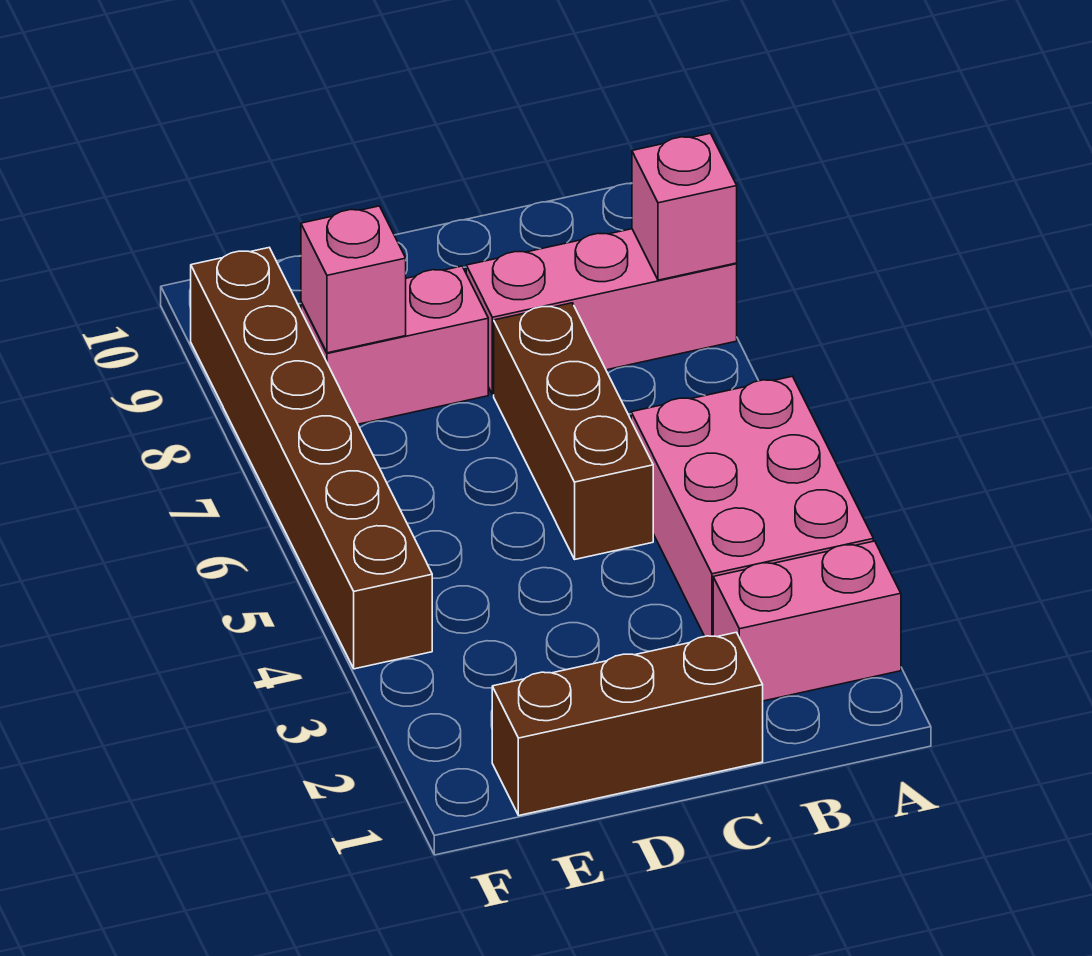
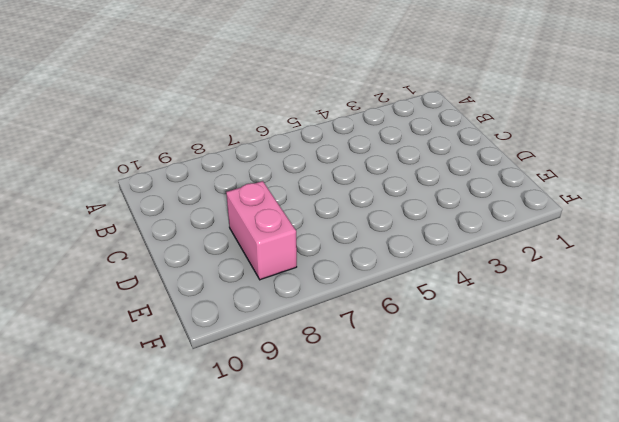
none -> pink 1x2 brick [713,541,901,701]
none -> pink 2x3 brick [631,376,873,636]

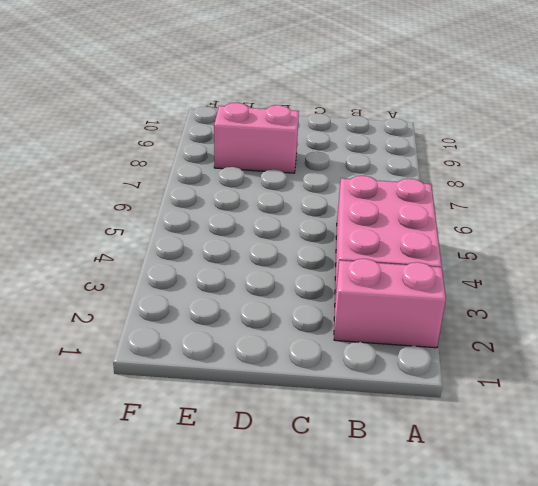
none -> pink 1x3 brick [466,229,737,395]
none -> brown 1x3 brick [492,632,763,815]

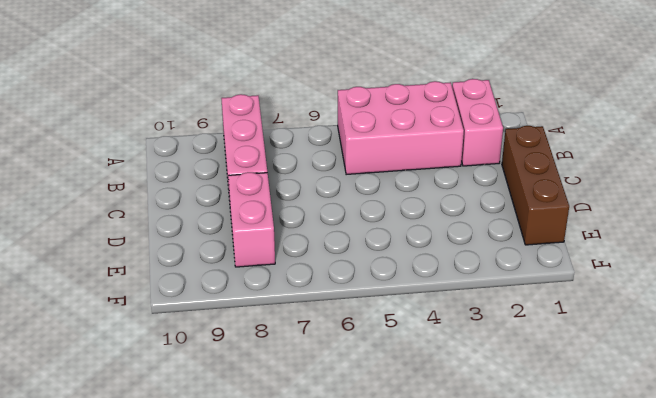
none -> brown 1x3 brick [494,303,653,559]
none -> brown 1x6 brick [191,248,432,669]

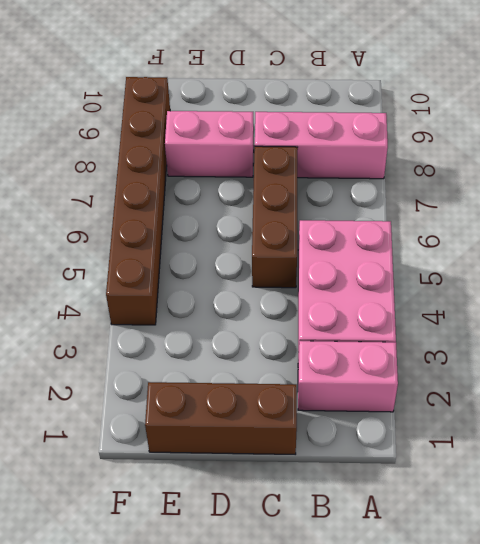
none -> pink 1x1 brick [632,133,737,280]
none -> pink 1x1 brick [301,206,406,353]

